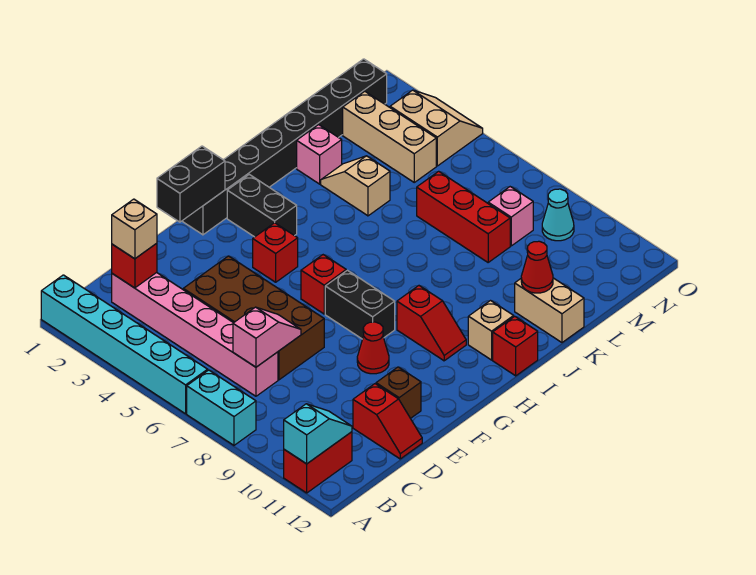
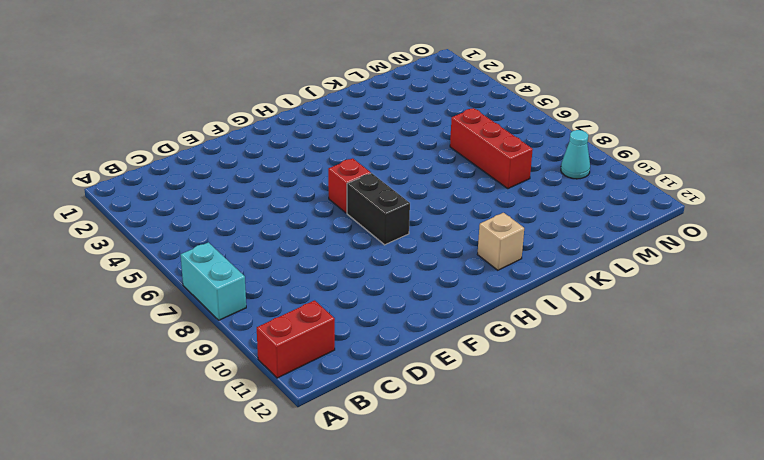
none -> cyan 1x6 brick [41,275,208,414]
none -> pink 1x6 brick [112,273,278,396]
none -> brown 2x4 brick [183,256,324,380]
none -> red 1x2 slope [353,384,422,459]

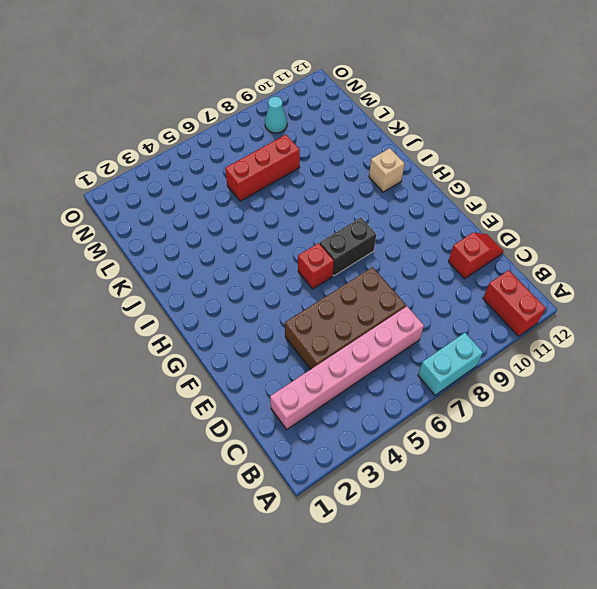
none -> cyan 1x6 brick [41,275,208,414]
none -> brown 1x1 brick [376,367,421,418]
none -> red 1x1 cone [357,322,389,374]
none -> black 1x8 brick [182,59,387,235]

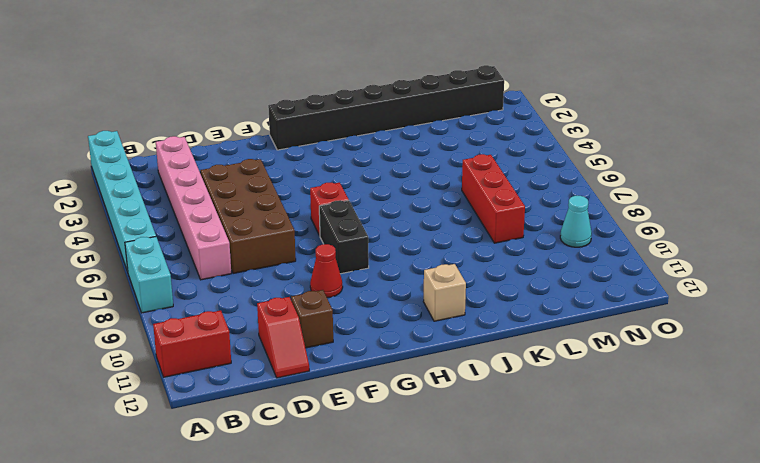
none -> red 1x1 brick [253,223,298,282]
none -> black 1x2 brick [227,174,297,237]
none -> red 1x2 slope [397,286,466,361]
none -> red 1x1 brick [493,316,538,376]

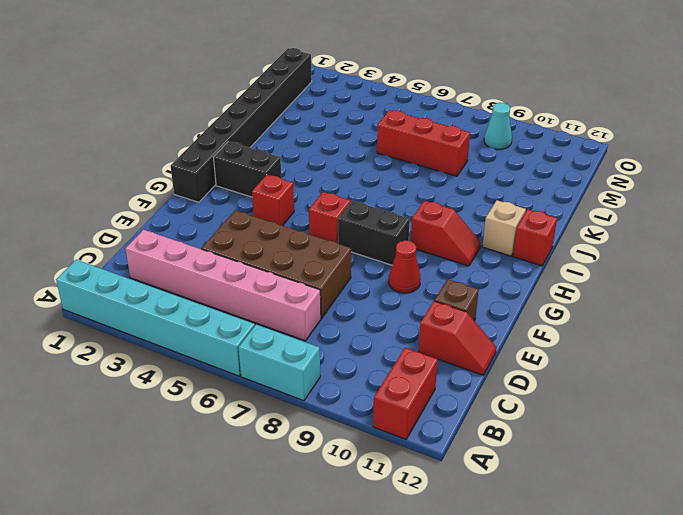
none -> pink 1x1 brick [297,125,342,184]
none -> tan 1x2 slope [321,156,390,216]
none -> tan 1x2 brick [515,278,584,342]
none -> tan 1x3 brick [343,91,436,182]

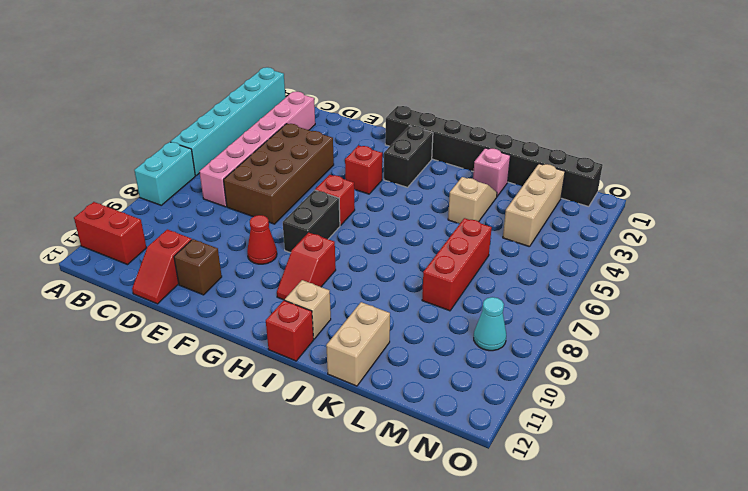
none -> pink 1x1 brick [488,187,533,246]
none -> tan 2x2 slope [390,90,483,166]
none -> cyan 1x2 slope [284,404,352,464]
none -> red 1x1 brick [112,243,157,288]

